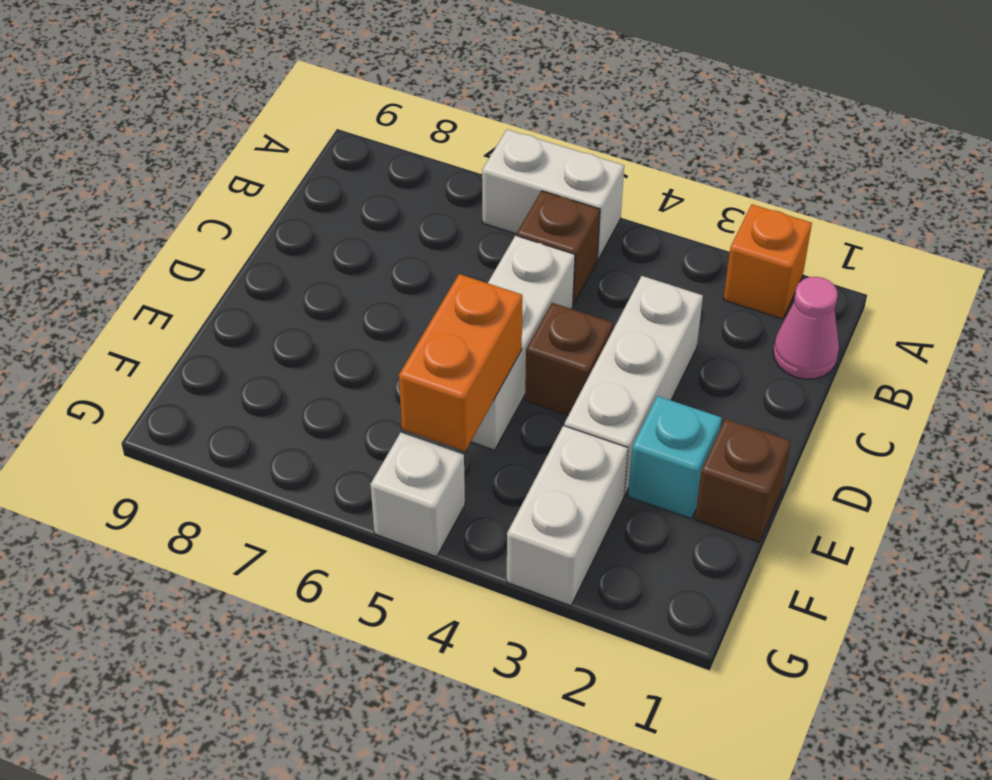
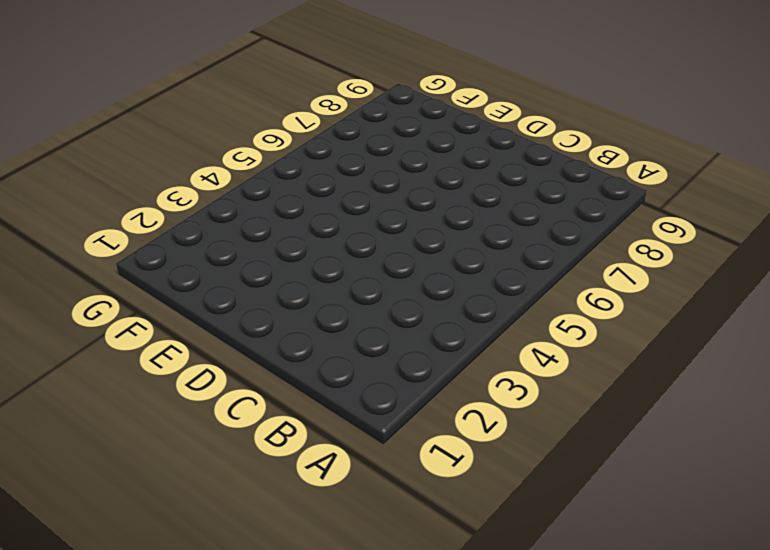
none -> orange 1x1 brick [723,204,812,319]
none -> white 1x2 brick [482,129,624,260]
none -> pink 1x1 cone [773,277,839,379]

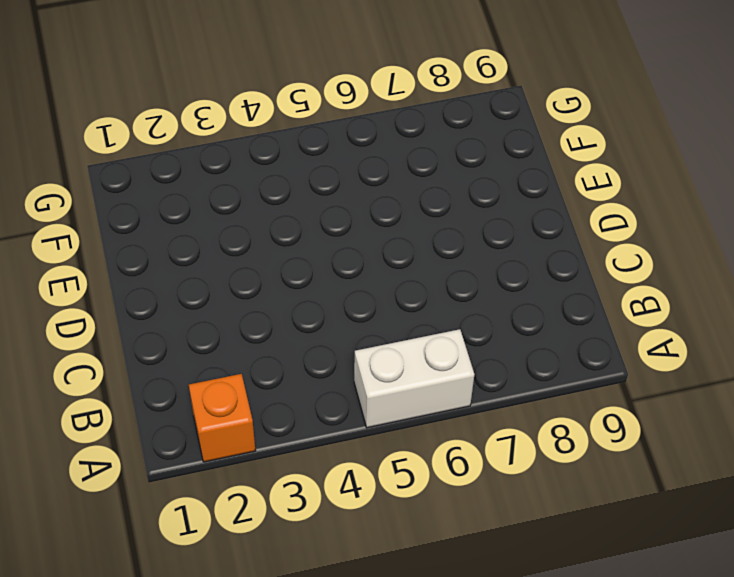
none -> pink 1x1 cone [773,277,839,379]
none -> brown 1x1 brick [517,191,600,305]
none -> white 1x3 brick [564,276,703,496]

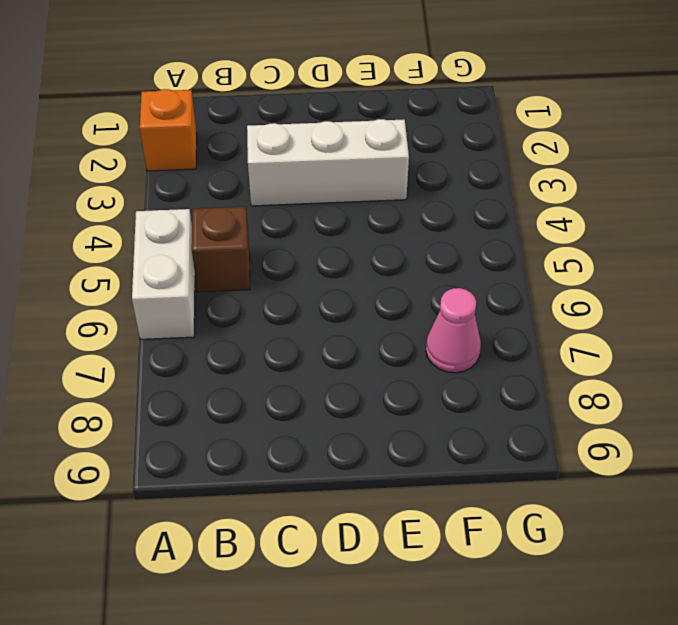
pink 1x1 cone [426,288,481,373] -> pink 1x1 cone moved to [773,277,839,379]
none -> white 1x3 brick [471,236,575,450]
none -> brown 1x1 brick [525,303,613,415]
none -> brown 1x1 brick [695,419,791,542]

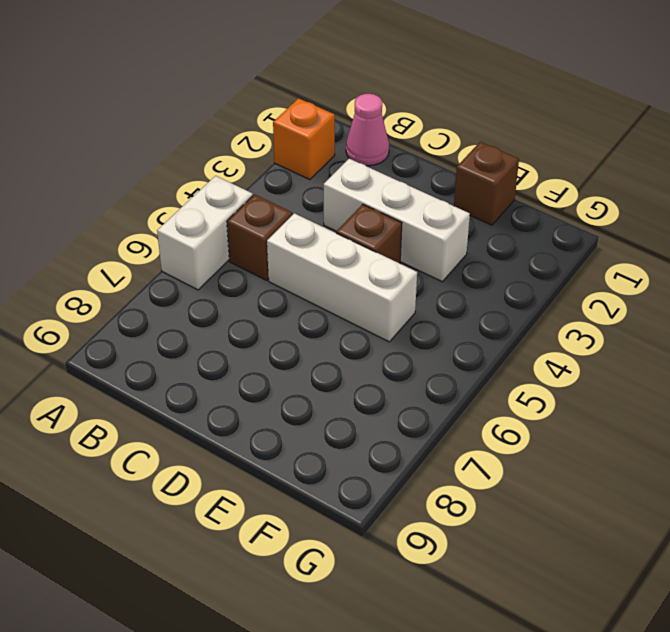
none -> cyan 1x1 brick [628,396,722,519]
none -> white 1x2 brick [507,426,628,606]
none -> white 1x1 brick [370,433,465,557]

